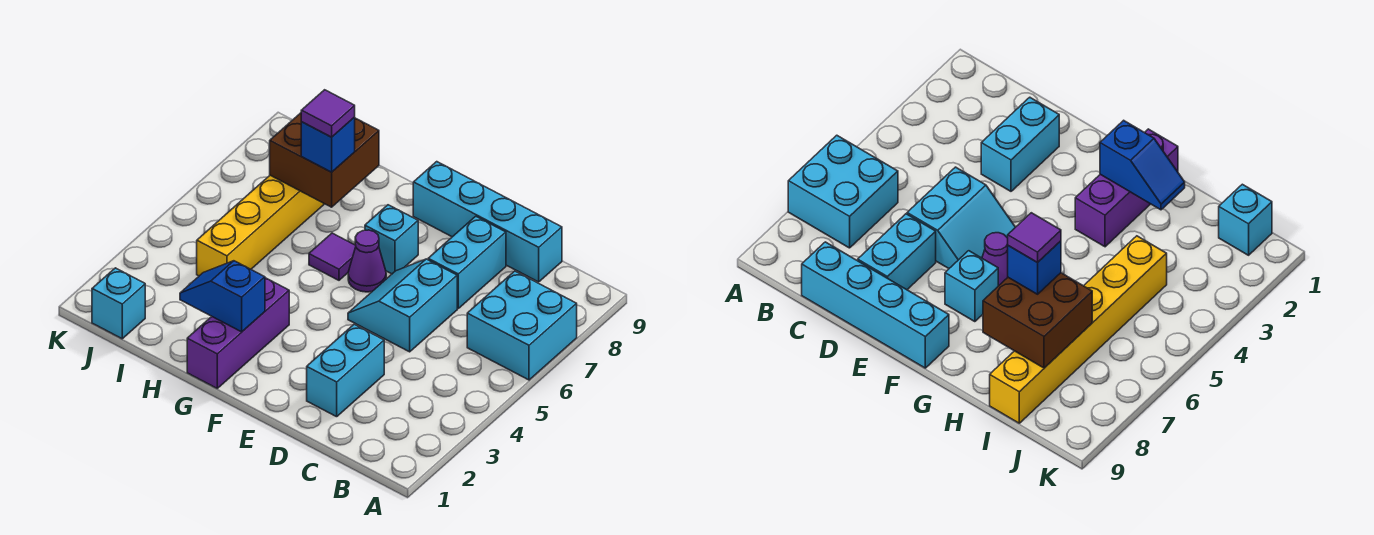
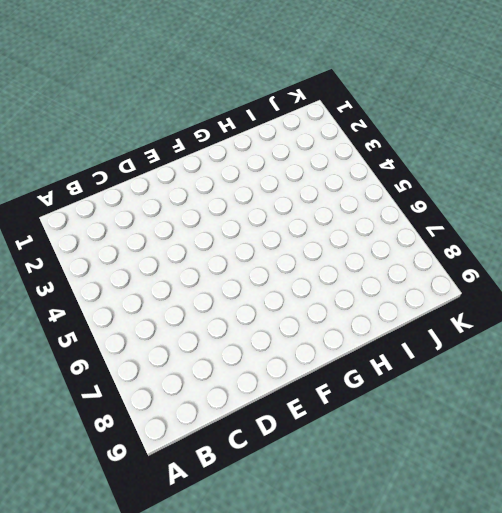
none -> cyan 2x2 brick [467,271,577,380]
none -> cyan 1x4 brick [413,162,562,282]
none -> cyan 1x2 brick [307,324,384,417]

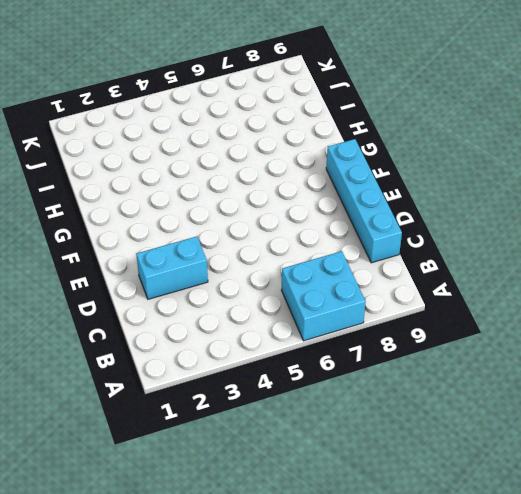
none -> cyan 2x2 slope [348,259,457,352]
none -> cyan 1x2 brick [428,216,506,308]
none -> purple 1x1 cone [348,230,386,292]

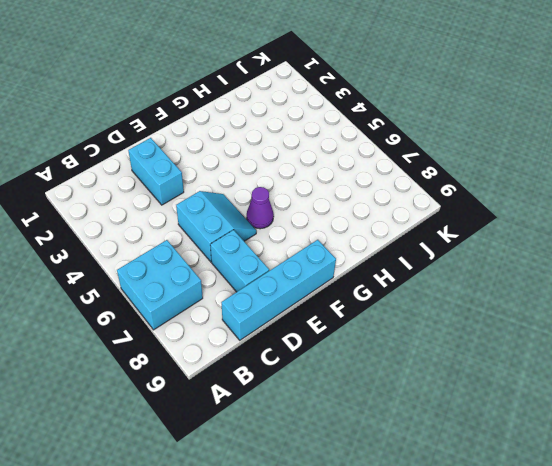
none -> cyan 1x1 brick [365,205,418,274]
none -> purple 1x3 brick [187,278,289,388]
none -> purple 1x1 tile [309,233,356,280]

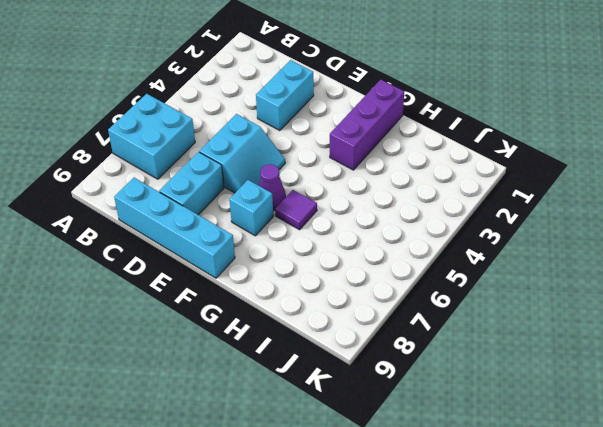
none -> yellow 1x6 brick [197,175,324,276]
none -> cyan 1x1 brick [92,268,145,339]
none -> blue 1x2 slope [180,261,265,332]

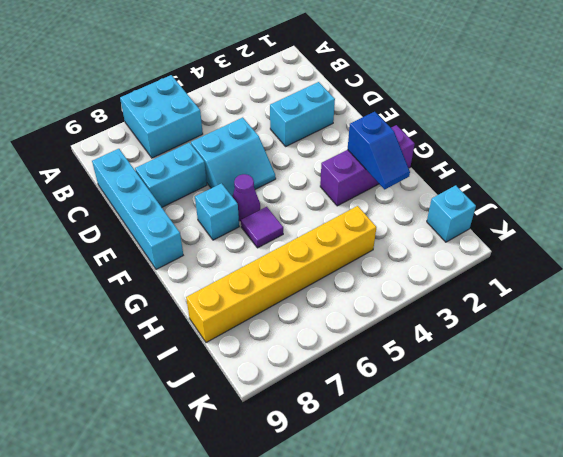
none -> brown 2x2 brick [270,113,379,207]
none -> blue 1x1 brick [301,117,355,172]
none -> purple 1x1 tile [301,90,355,137]

